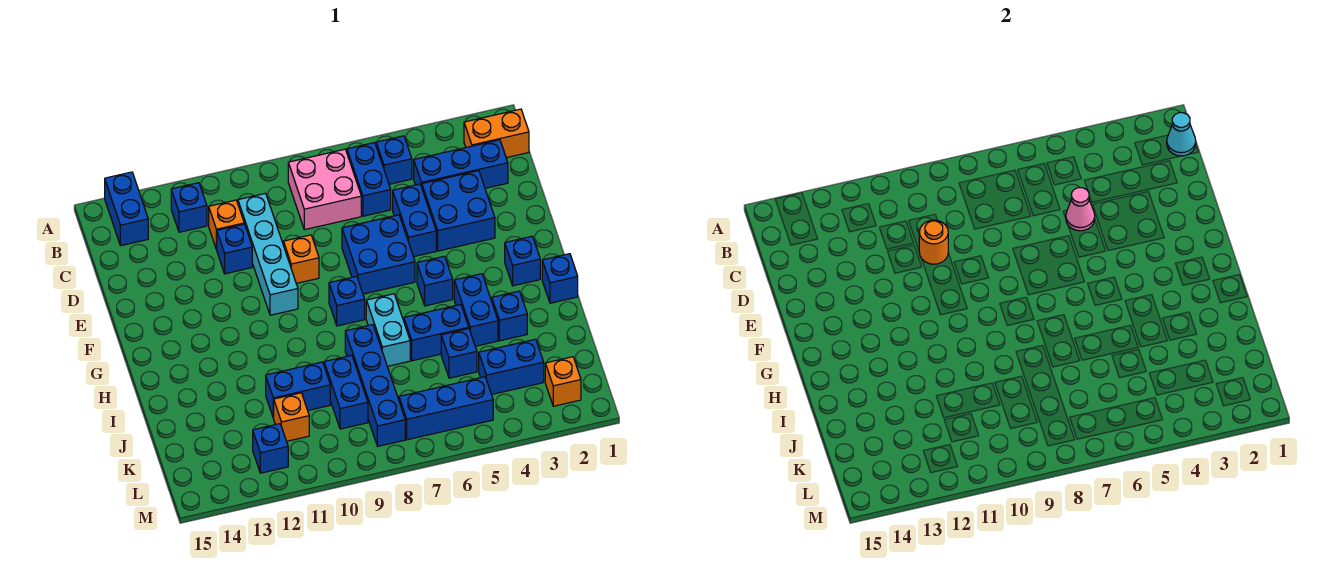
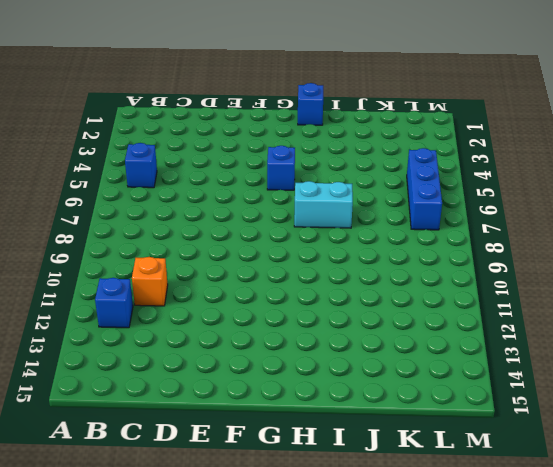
none -> blue 1x2 brick [105,172,148,246]
none -> orange 1x2 brick [464,109,529,158]
none -> blue 1x2 brick [347,143,391,216]
none -> pink 2x2 brick [288,149,361,230]

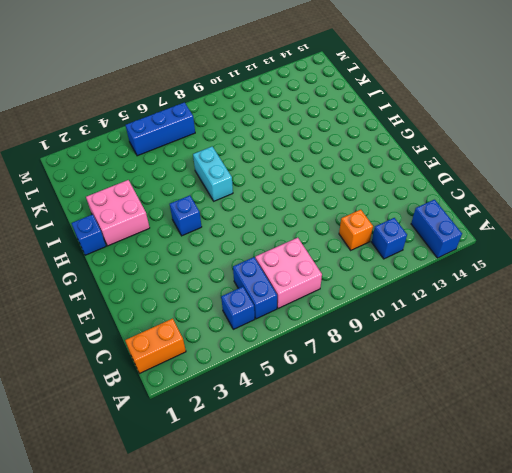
pink 2x2 brick [86,180,150,246] -> blue 1x1 brick [492,291,527,341]
none -> blue 1x3 brick [414,140,508,188]
none -> cyan 1x4 brick [238,193,298,315]
none -> blue 2x2 brick [422,171,495,251]
none -> blue 1x2 brick [393,184,436,257]

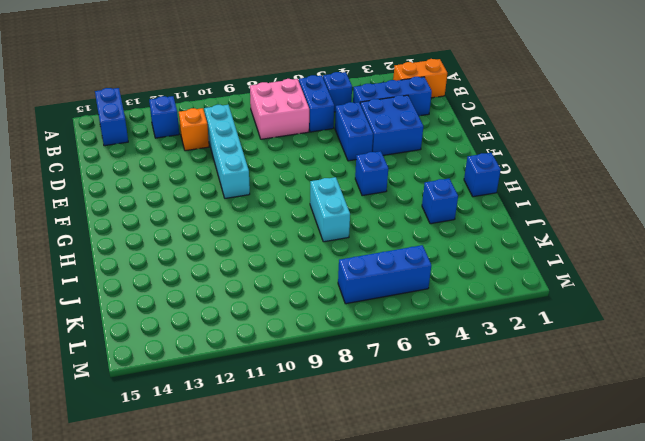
none -> blue 1x1 brick [216,224,252,274]
none -> blue 2x2 brick [342,215,415,294]
none -> orange 1x1 brick [283,235,319,283]
none -> blue 1x1 brick [505,236,540,286]

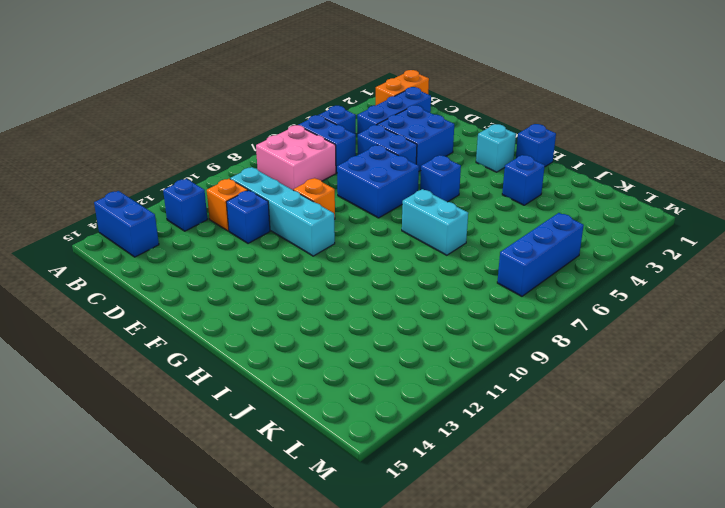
cyan 1x1 brick [476,124,516,172] -> blue 1x1 brick [505,236,540,286]
none -> blue 1x1 brick [329,276,365,326]
none -> blue 1x2 brick [454,274,498,346]
none -> blue 1x2 brick [404,305,469,361]
none -> blue 1x4 brick [345,325,405,446]

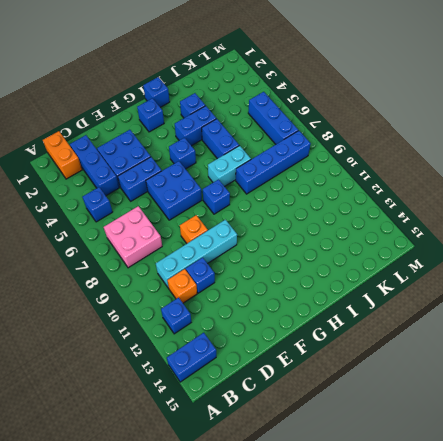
none -> blue 1x2 brick [347,143,391,216]
none -> blue 1x1 brick [441,329,477,378]
none -> blue 1x2 brick [324,355,368,429]
none -> blue 1x2 brick [266,362,330,418]

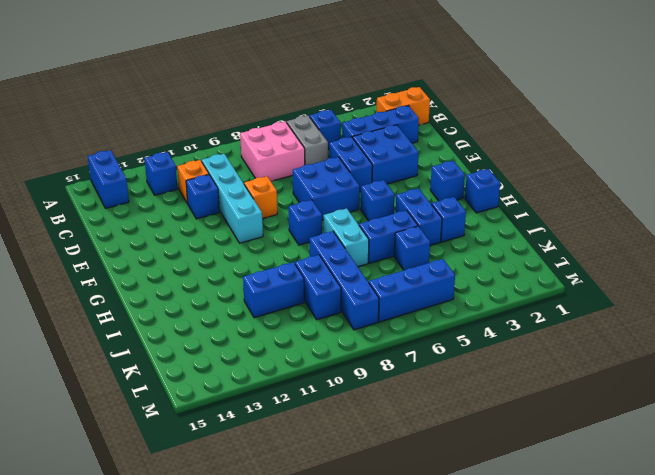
grey 1x2 brick [287,116,328,165] -> blue 1x2 brick [347,143,391,216]
none -> blue 1x2 brick [479,339,544,395]
none -> orange 1x1 brick [274,393,309,441]
none -> orange 1x1 brick [545,357,581,406]
none -> blue 1x1 brick [253,424,288,473]

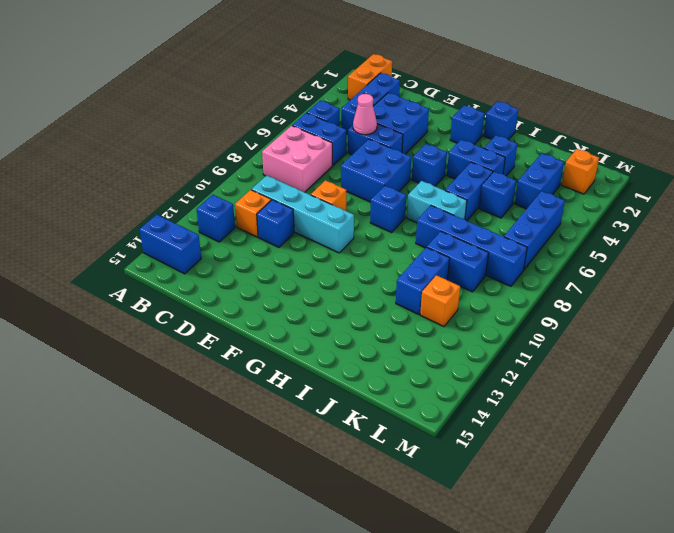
none -> blue 1x1 brick [253,424,288,473]
none -> cyan 1x1 cone [1167,113,1196,156]
none -> orange 1x1 round brick [919,220,948,264]

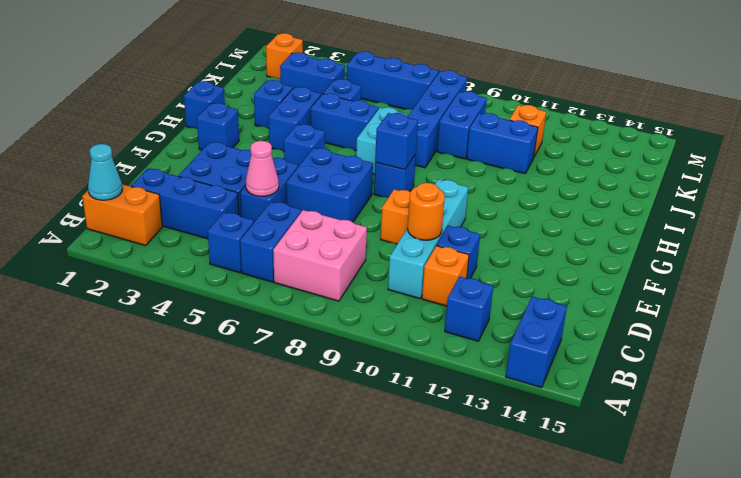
blue 1x1 brick [375,113,418,170] -> blue 1x1 brick moved to [253,424,288,473]

